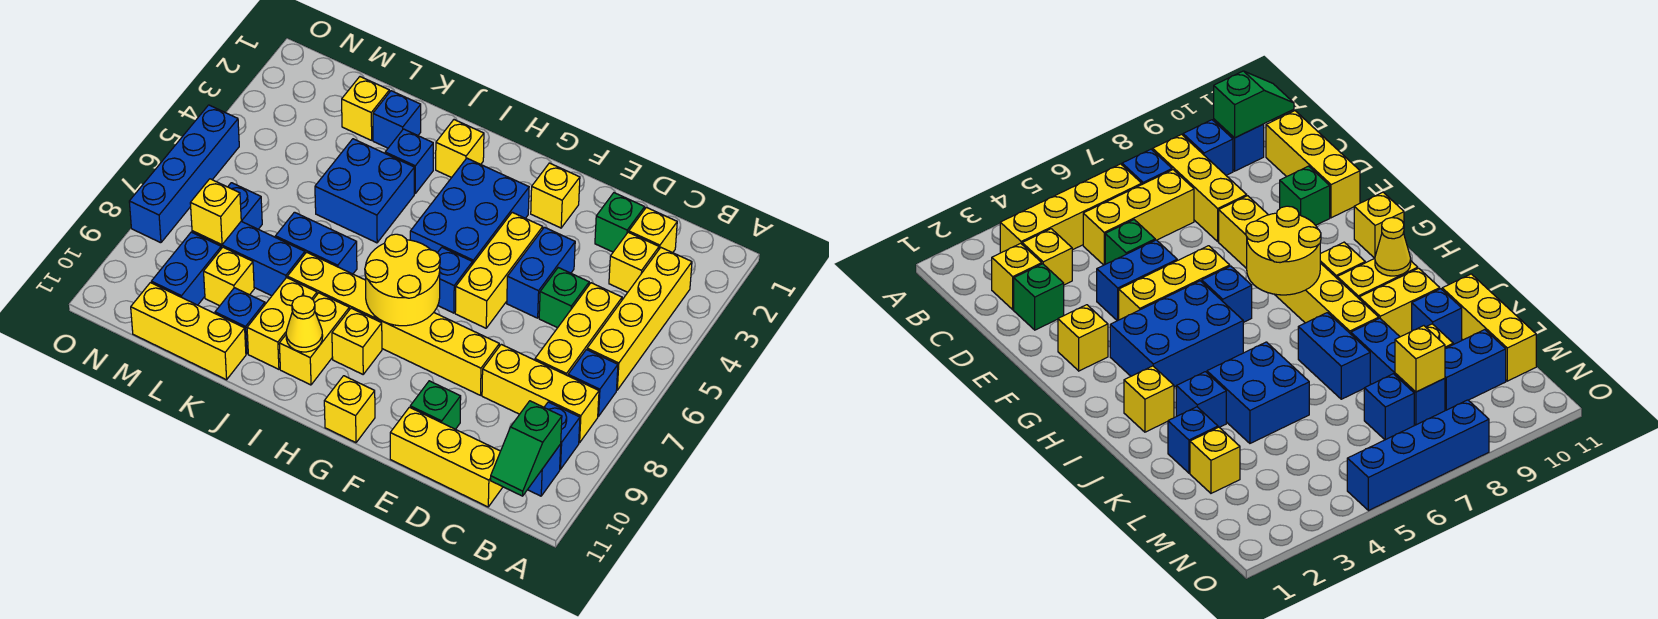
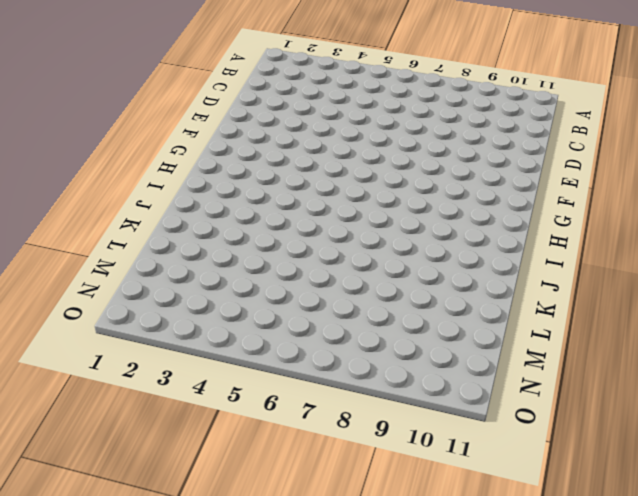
none -> yellow 1x4 brick [587,248,692,390]
none -> blue 1x1 brick [568,350,618,416]
none -> yellow 1x3 brick [482,344,599,443]
none -> blue 1x1 brick [544,402,580,469]

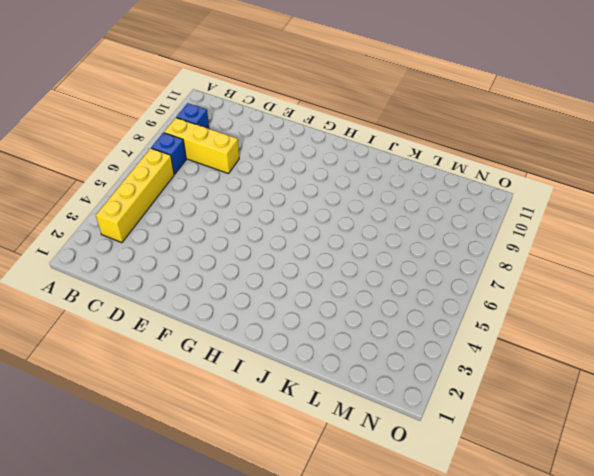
none -> blue 1x1 brick [528,444,561,496]
none -> yellow 1x1 brick [629,207,677,253]
none -> yellow 1x1 brick [609,232,659,292]
none -> yellow 1x3 brick [535,283,622,376]

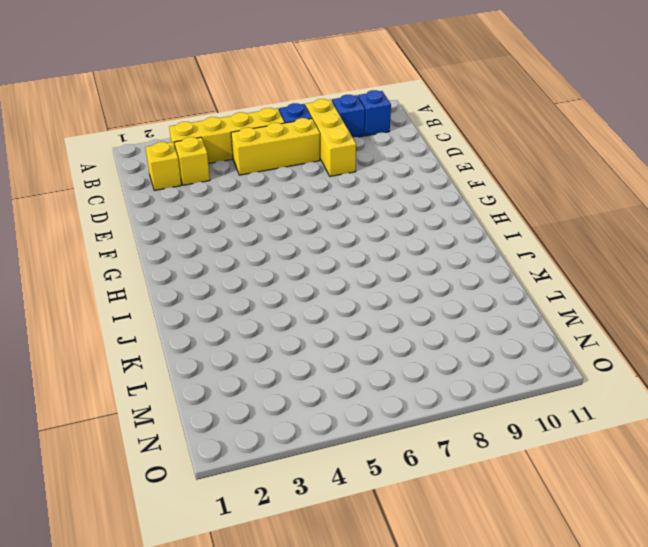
none -> yellow 1x3 brick [390,407,503,507]
none -> green 1x1 brick [595,193,645,252]
none -> green 1x1 brick [539,268,589,328]
none -> blue 1x2 brick [507,227,575,318]

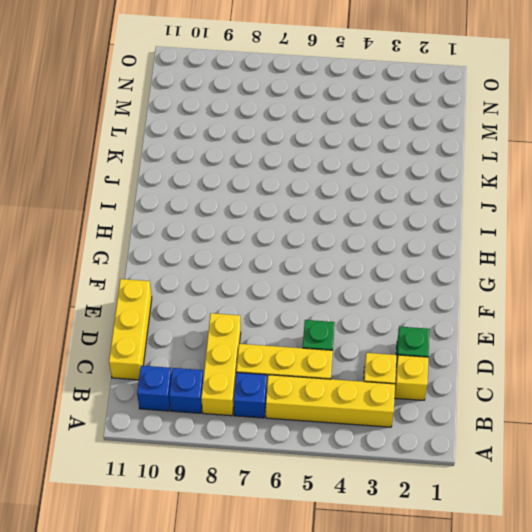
none -> blue 1x2 brick [507,227,575,318]
none -> yellow 1x6 brick [287,252,499,395]
none -> green 1x1 brick [410,381,461,429]
none -> yellow 1x1 brick [531,163,580,228]

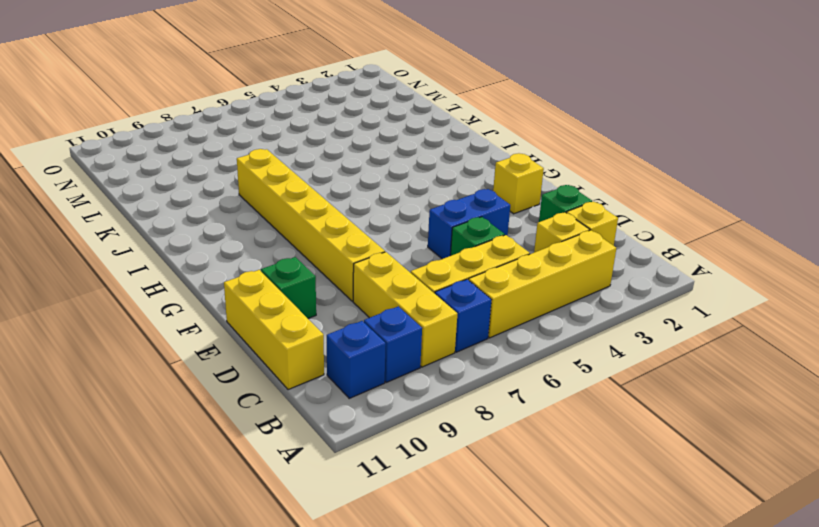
none -> yellow 1x3 brick [455,212,543,328]
none -> blue 2x3 brick [410,158,529,264]
none -> blue 1x1 brick [438,248,472,313]
none -> yellow 1x1 brick [324,376,375,443]

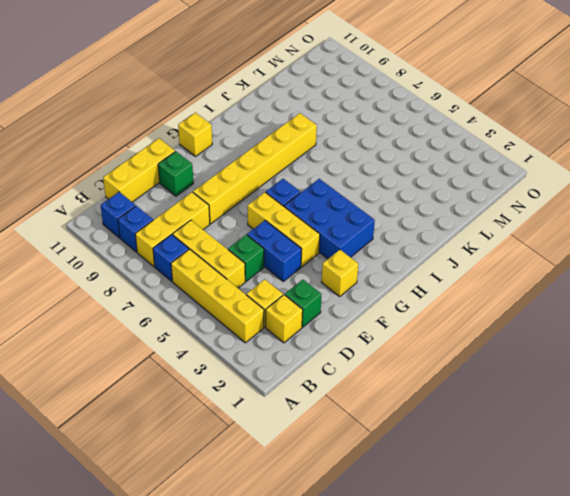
none -> yellow 1x1 brick [332,308,382,374]
none -> yellow 1x1 brick [436,120,484,178]
none -> yellow 1x2 brick [279,293,349,385]
none -> blue 1x1 brick [385,129,433,193]

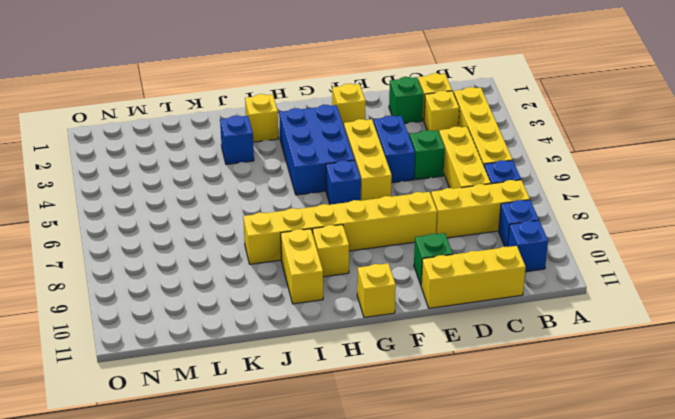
none -> blue 2x2 brick [315,139,414,243]
none -> blue 1x2 brick [275,212,357,274]
none -> yellow 1x2 brick [247,278,317,369]
none -> blue 1x1 brick [373,91,421,148]

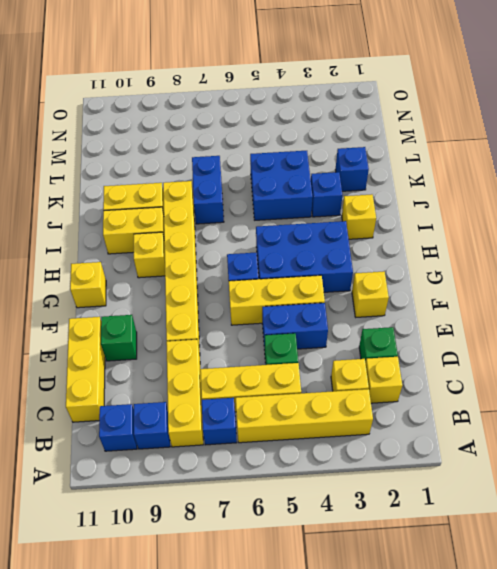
none -> blue 1x3 brick [192,221,305,296]
none -> blue 1x1 brick [215,288,265,354]
none -> yellow 1x3 brick [131,283,246,380]
none -> yellow 1x1 brick [342,77,389,140]

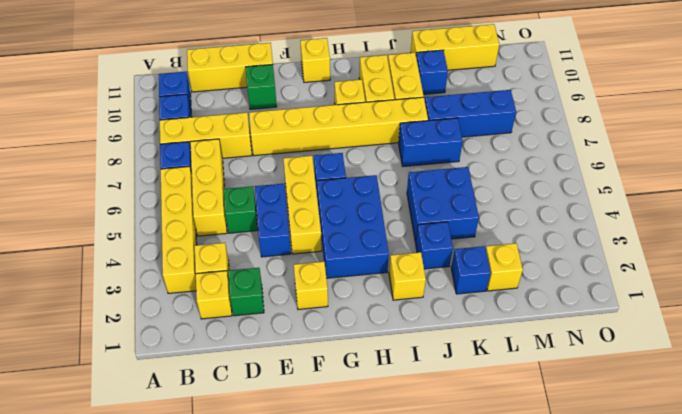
none -> yellow 1x1 brick [204,247,254,306]
none -> blue 1x1 brick [228,183,262,229]
none -> blue 1x2 brick [151,232,221,305]
none -> blue 1x4 brick [129,105,239,243]

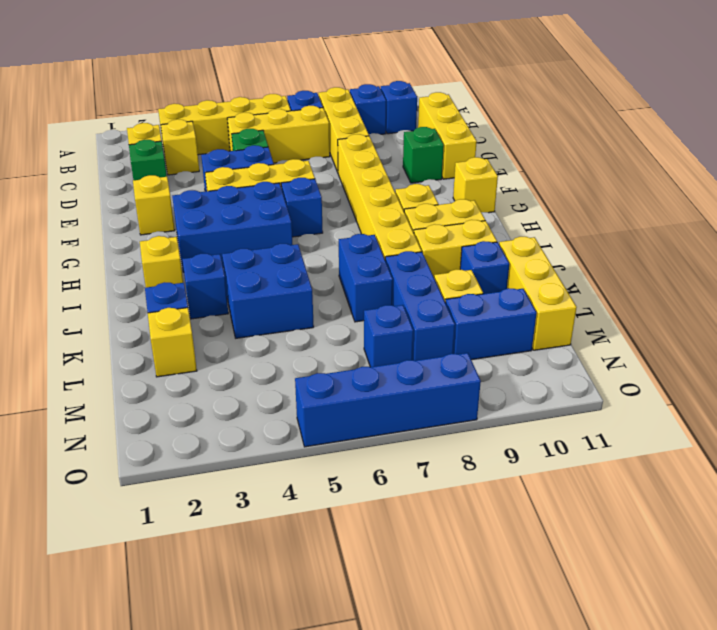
none -> green 1x2 slope [491,401,562,496]
none -> yellow 2x2 round brick [365,234,440,326]
none -> yellow 1x1 cone [286,296,323,352]
none -> yellow 1x1 brick [190,179,241,245]

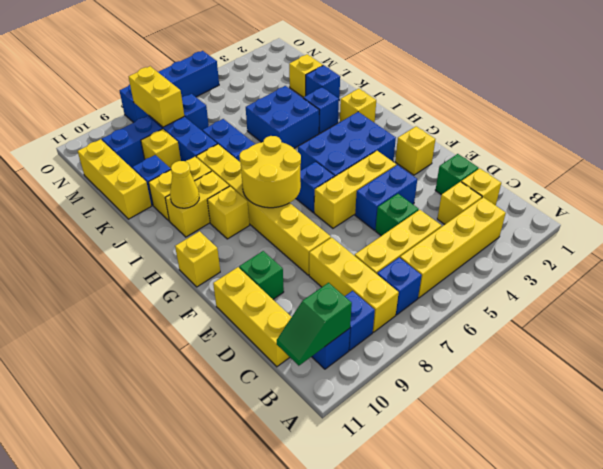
yellow 1x2 brick [129,66,184,127] -> yellow 1x1 brick [190,179,241,245]

